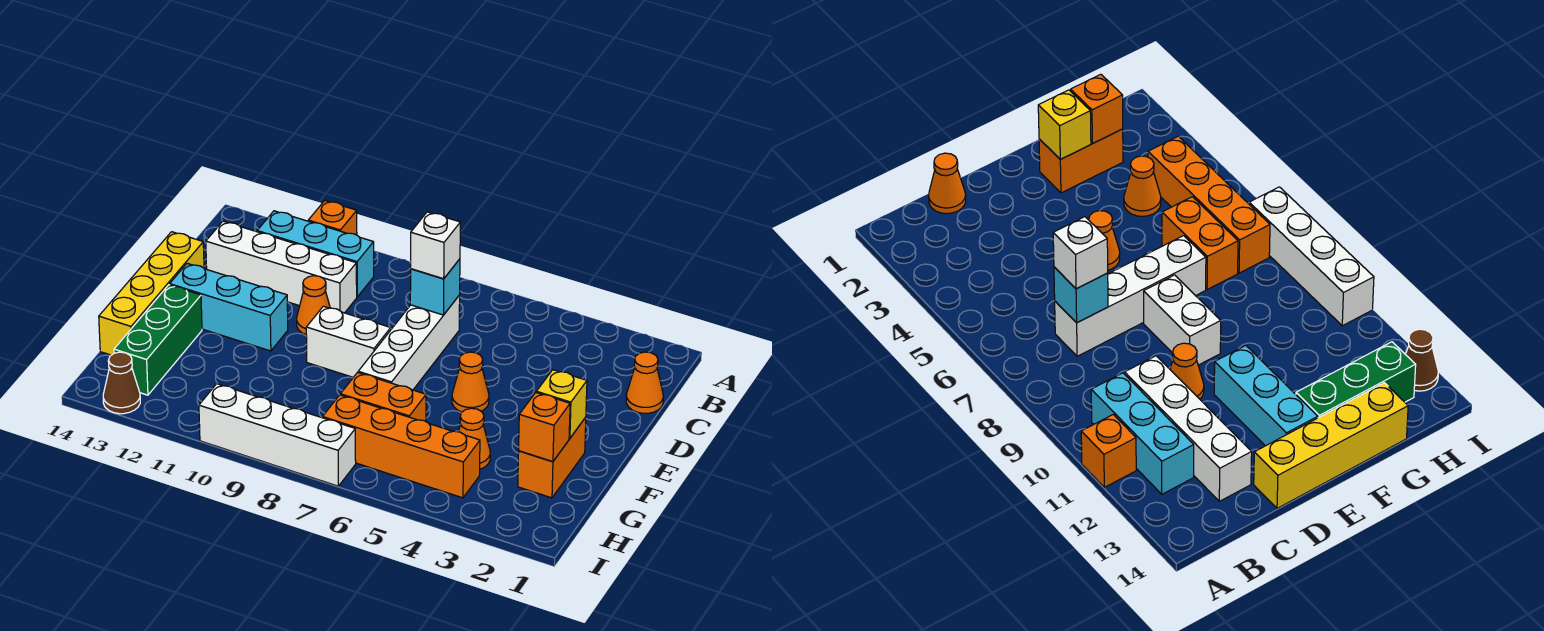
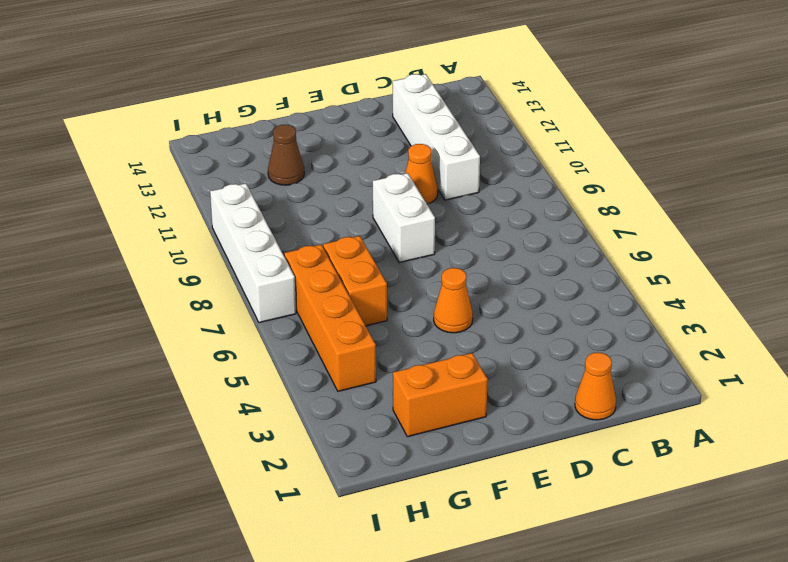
brown 1x1 cone [268,125,304,185] -> brown 1x1 cone moved to [103,352,140,414]
none -> orange 1x1 brick [308,201,357,235]
none -> cyan 1x3 brick [257,211,374,297]
none -> white 1x4 brick [358,295,460,390]

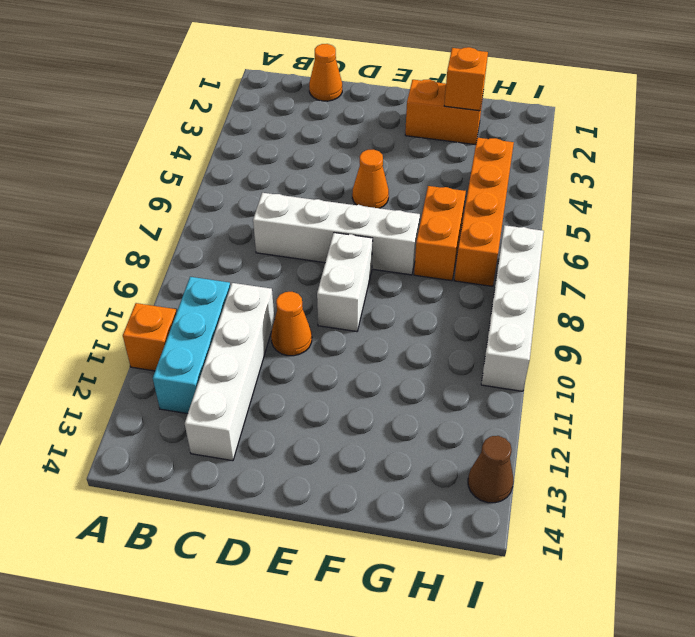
none -> yellow 1x4 brick [99,232,204,355]
none -> cyan 1x3 brick [170,263,288,351]
none -> green 1x3 brick [114,285,202,395]

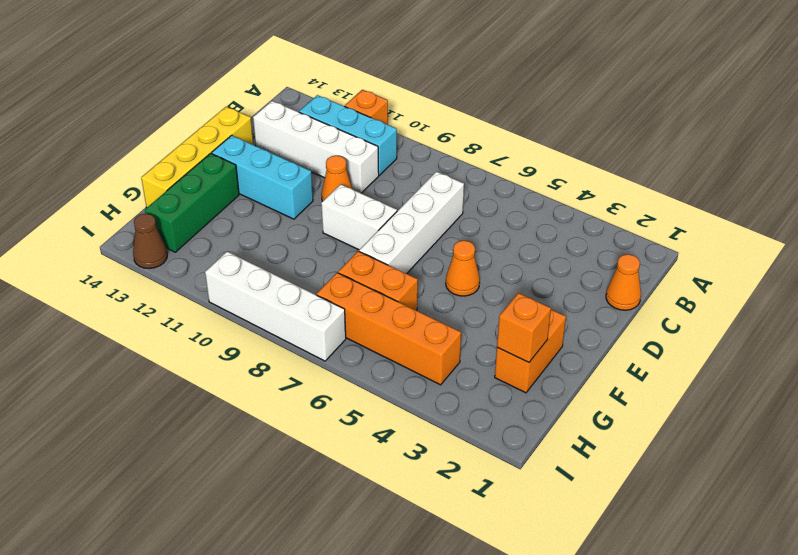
none -> orange 1x1 cone [459,408,490,469]
none -> cyan 1x1 brick [410,259,460,315]
none -> yellow 1x1 brick [536,370,587,438]

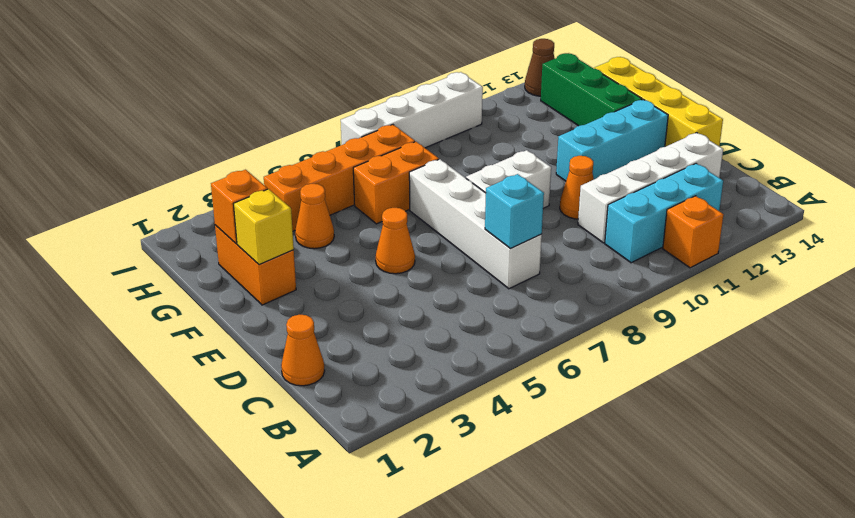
none -> white 1x1 brick [411,212,460,279]

